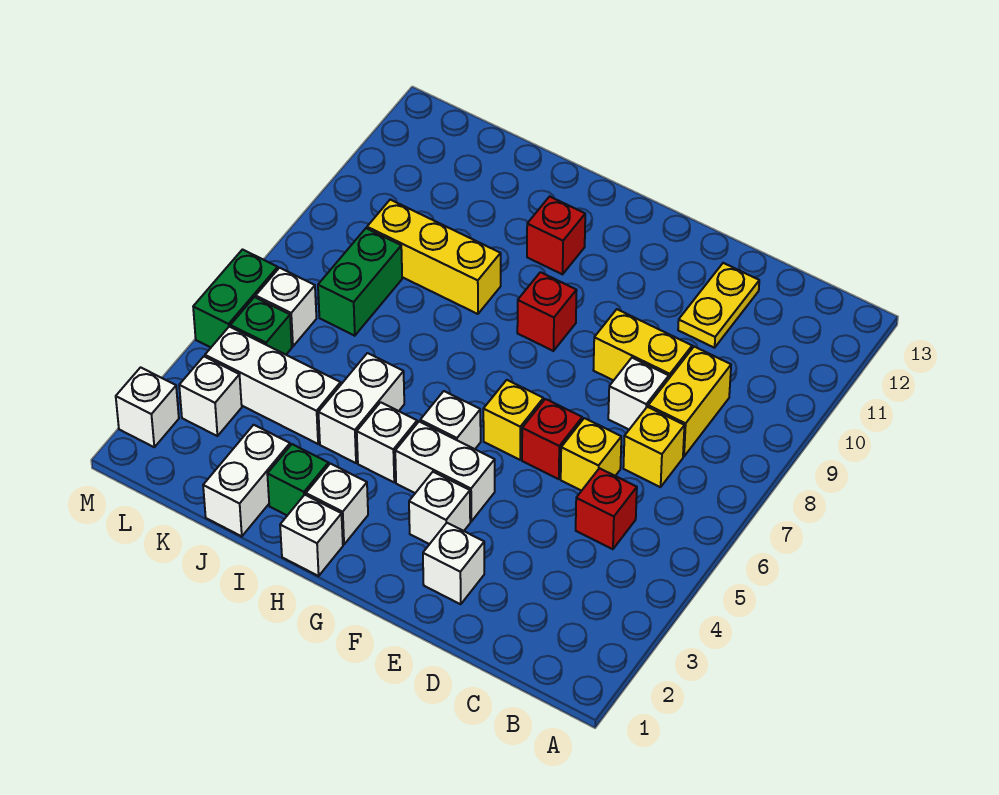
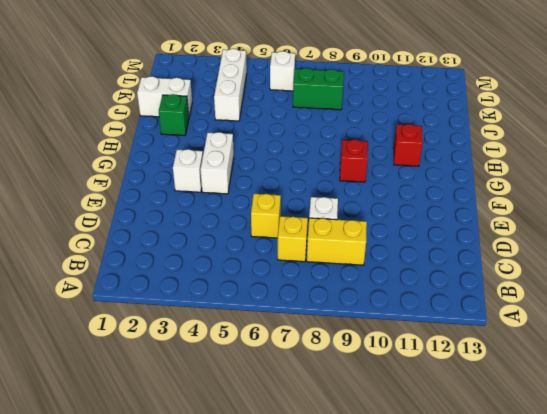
none -> red 1x1 brick [576,468,637,549]
none -> yellow 1x2 brick [593,309,692,381]
none -> yellow 1x2 plate [678,263,759,348]

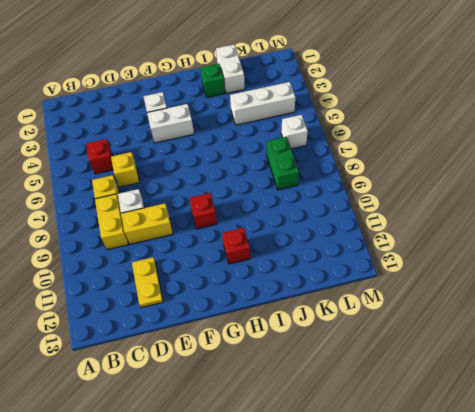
none -> white 1x1 brick [423,523,484,604]
none -> red 1x1 brick [522,399,582,479]
none -> yellow 1x1 brick [483,380,543,460]

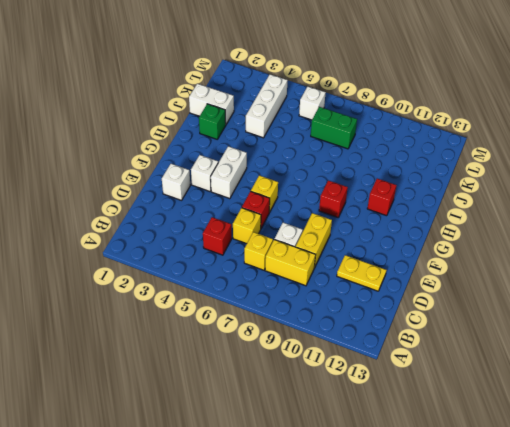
none -> white 1x1 brick [420,391,481,449]
none -> white 1x1 brick [280,495,343,576]
none -> white 1x1 brick [306,464,368,544]

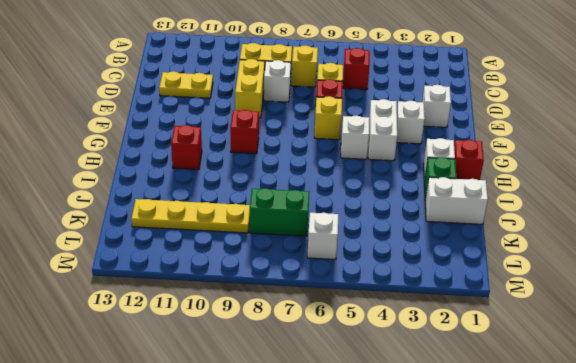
red 1x1 brick [454,140,484,180] -> white 1x1 brick [280,495,343,576]
yellow 1x4 plate [131,199,250,233] -> yellow 1x3 brick [367,200,501,314]
none -> white 1x1 brick [357,402,417,482]
none -> white 1x2 brick [318,353,404,463]
none -> white 1x3 brick [205,327,341,444]

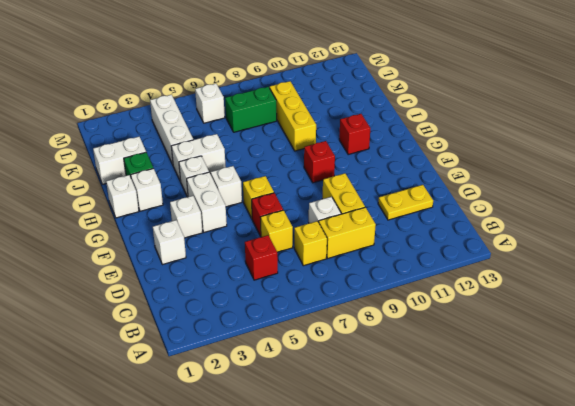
none -> white 1x1 brick [179,356,242,436]
none -> green 1x1 brick [230,297,292,355]
none -> white 1x1 brick [116,367,179,447]

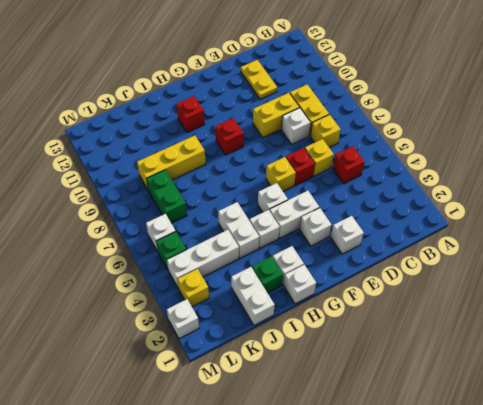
yellow 1x1 brick [177,269,209,307] -> white 1x1 brick [179,356,242,436]
none -> green 1x2 brick [193,250,278,347]

